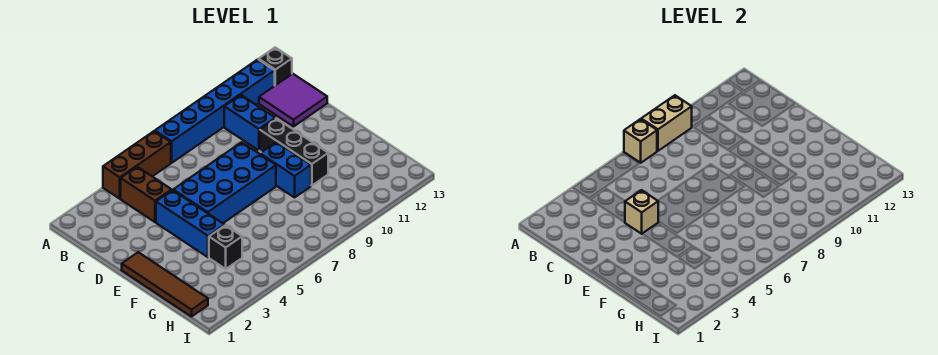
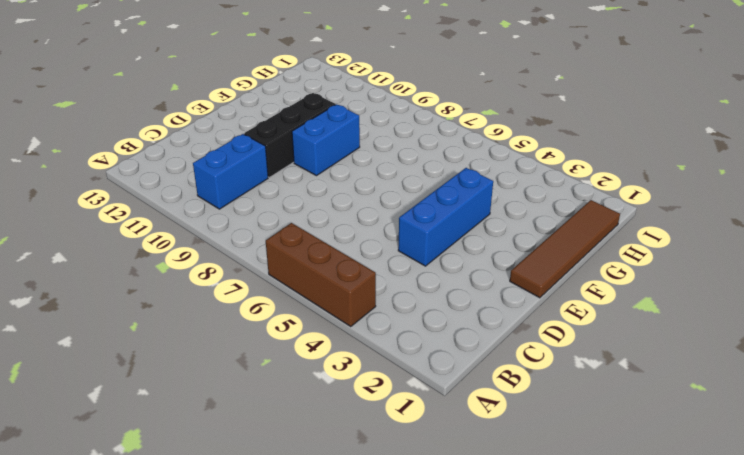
none -> blue 1x6 brick [155,59,275,163]
none -> black 1x1 brick [259,48,292,85]
none -> brown 1x2 brick [121,167,172,222]

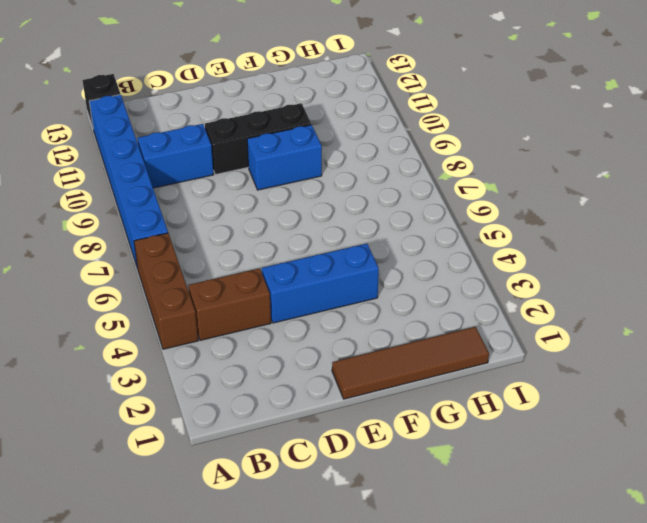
none -> purple 2x2 tile [259,74,327,127]
none -> blue 2x4 brick [173,142,276,223]
none -> black 1x1 brick [209,225,242,269]

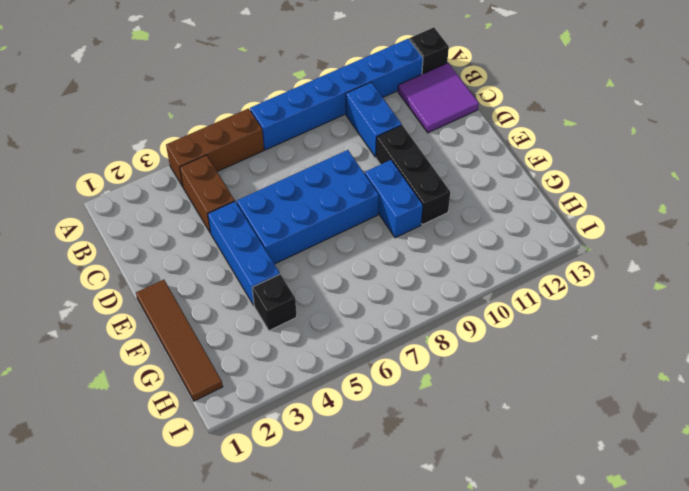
none -> tan 1x1 brick [624,119,657,163]
none -> tan 1x2 brick [641,95,692,151]
none -> tan 1x1 brick [625,190,658,234]

